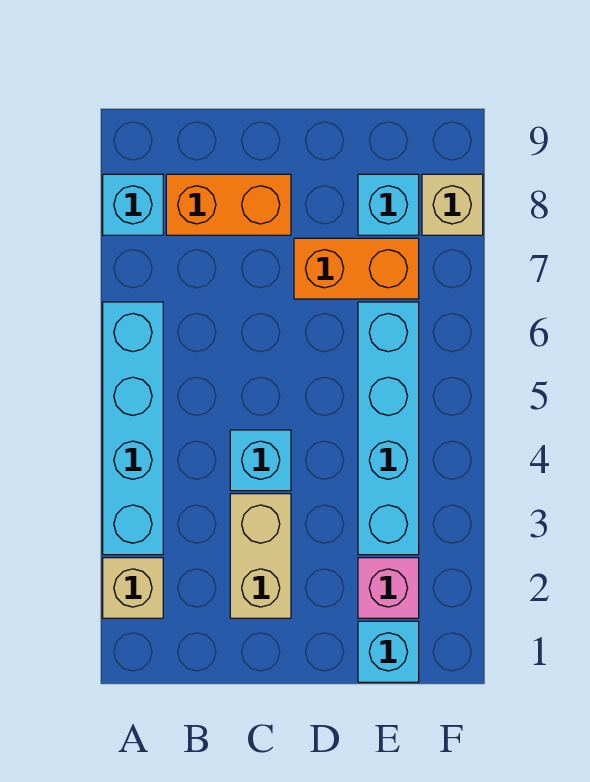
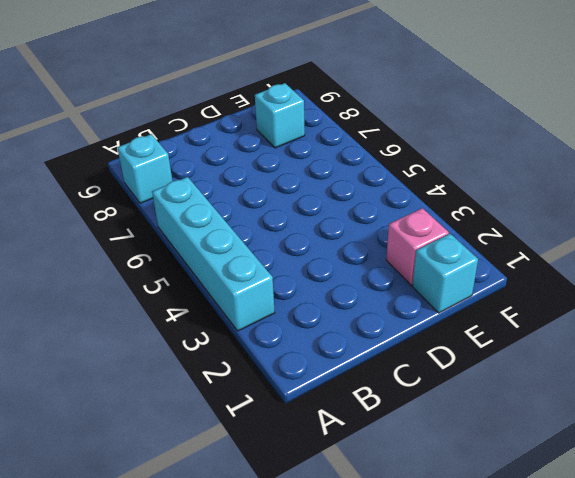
none -> tan 1x1 brick [103,558,163,618]
none -> orange 1x2 brick [166,174,291,235]
none -> tan 1x2 brick [230,494,291,618]

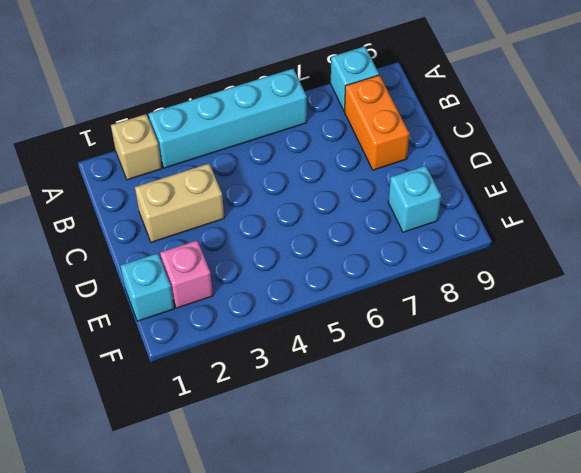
none -> cyan 1x1 brick [230,430,291,491]
none -> orange 1x2 brick [294,238,419,299]
none -> cyan 1x4 brick [358,302,419,555]

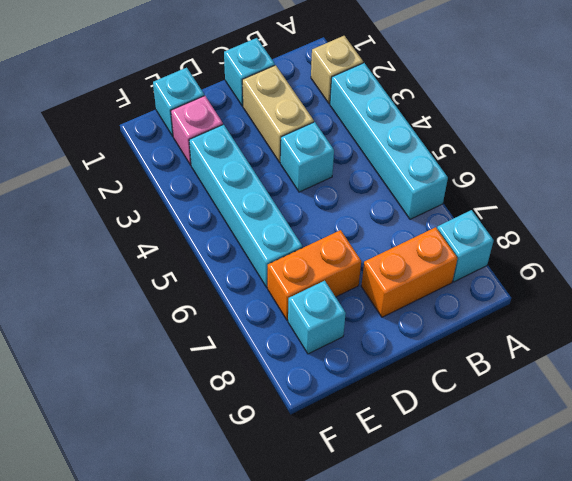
cyan 1x1 brick [224,38,275,106] -> none
none -> tan 1x1 brick [422,174,483,235]

